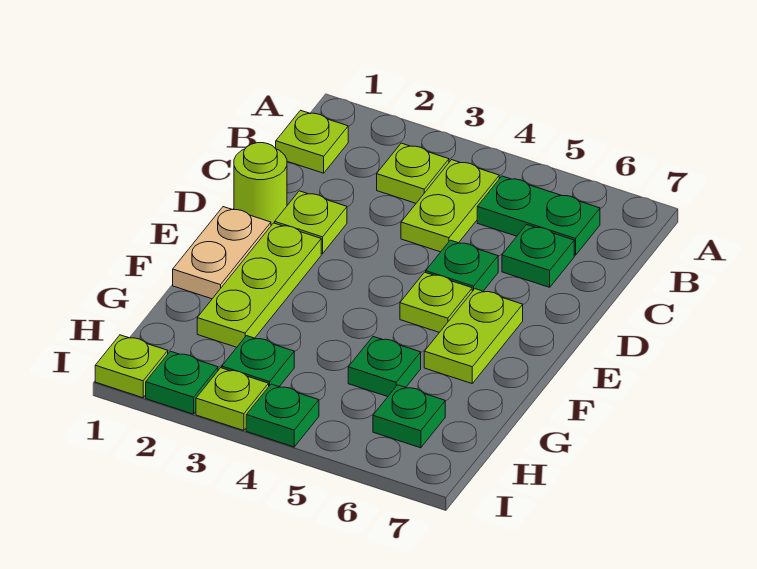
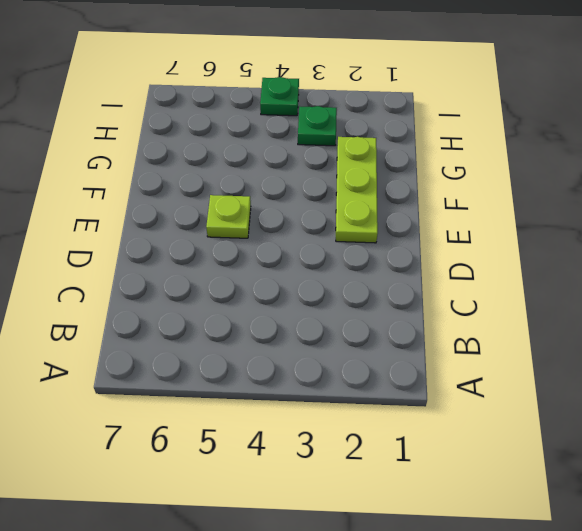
none -> lime 1x1 plate [276,110,348,173]
none -> lime 1x1 plate [377,143,449,203]
none -> lime 1x2 plate [401,160,499,252]

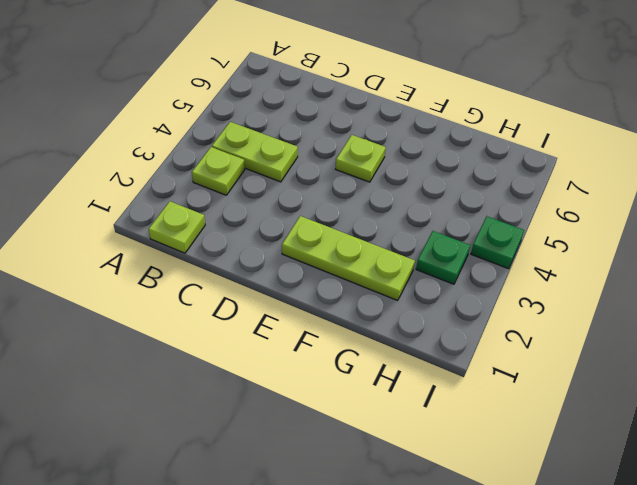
none -> green 1x2 plate [477,176,600,255]
none -> green 1x1 plate [502,225,574,287]
none -> lime 1x1 round brick [234,143,287,225]

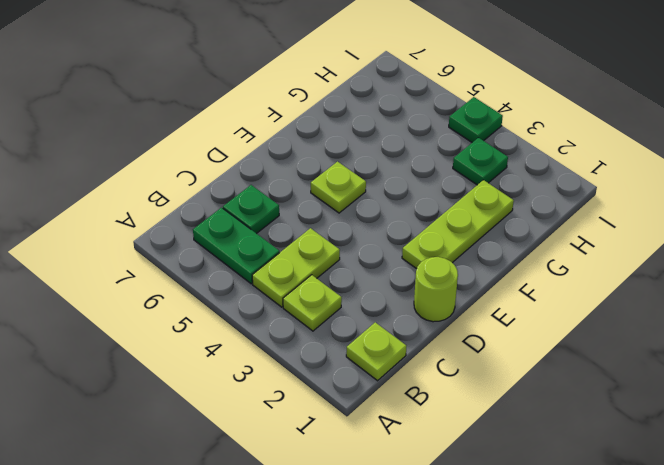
none -> lime 1x1 plate [275,191,347,254]
none -> green 1x1 plate [426,240,498,291]
none -> tan 1x2 plate [173,207,271,299]

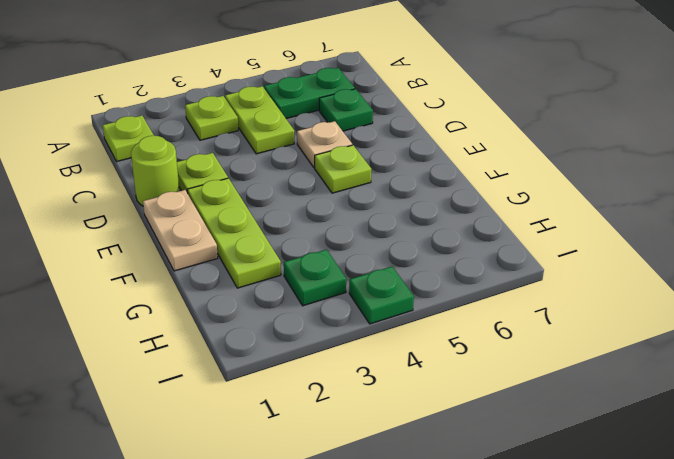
tan 1x1 plate [297,121,352,168] -> green 1x1 plate [426,240,498,291]
none -> lime 1x2 plate [424,289,523,383]
none -> green 1x1 plate [348,337,421,397]
none -> green 1x1 plate [373,385,445,448]

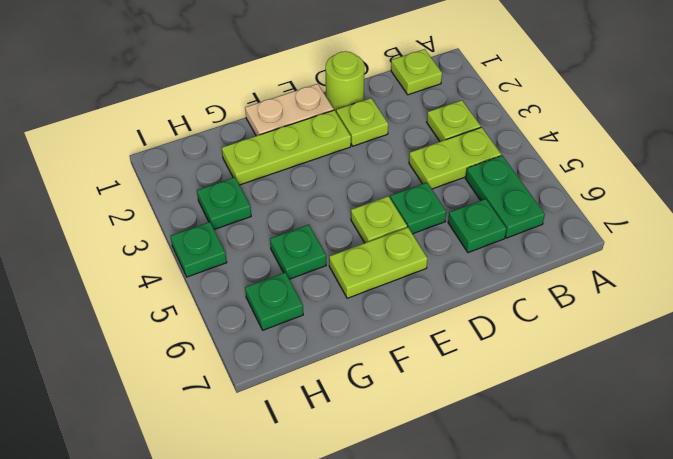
none -> lime 1x1 plate [95,335,168,398]
none -> green 1x1 plate [146,351,218,414]
none -> lime 1x1 plate [196,368,269,431]

